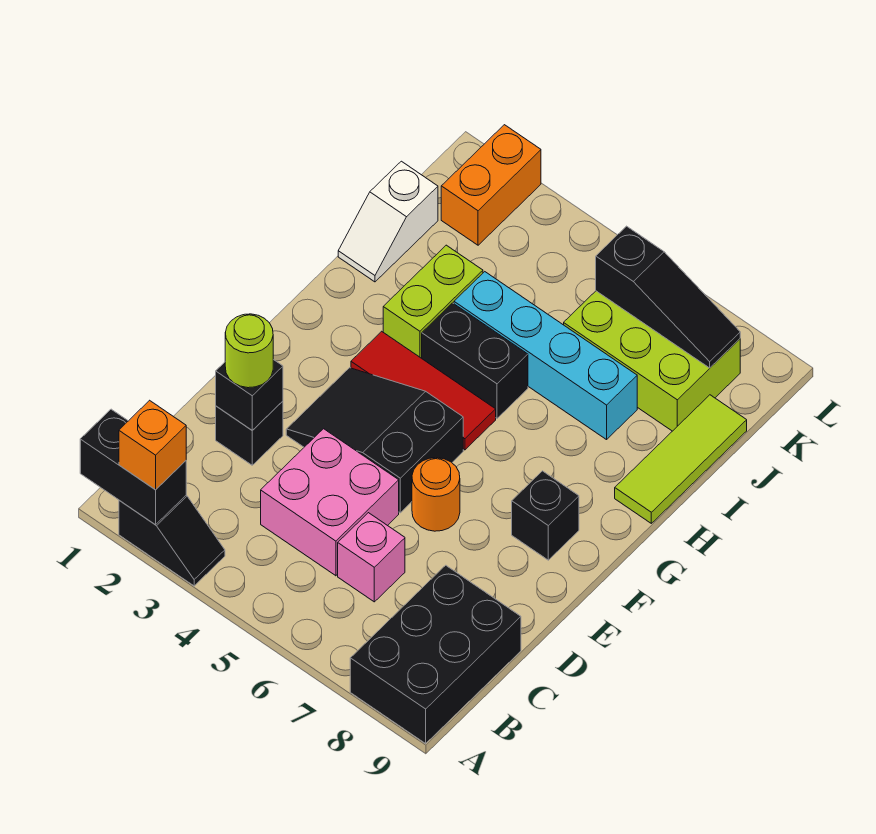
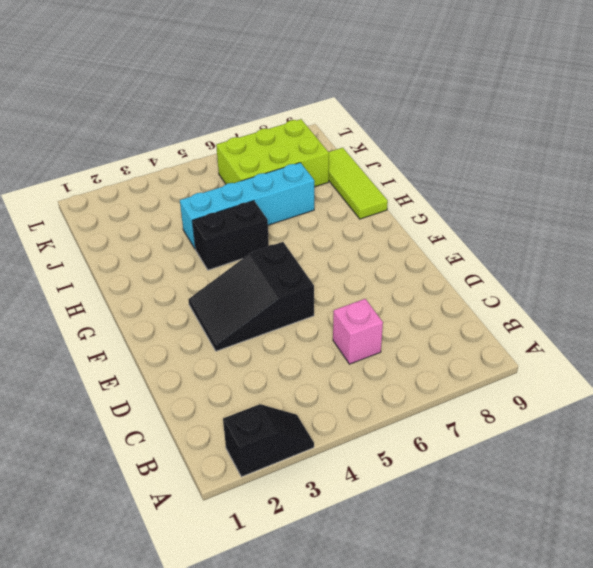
none -> black 2x3 brick [350,565,521,743]
none -> pink 2x2 brick [261,429,399,576]
none -> black 1x1 brick [216,401,283,465]

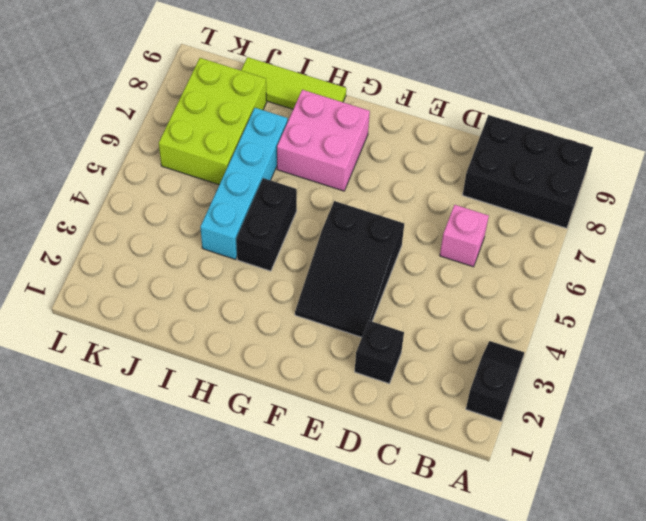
pink 2x2 brick [277,90,370,191] -> pink 2x2 brick moved to [261,429,399,576]
none -> orange 1x1 round brick [412,458,460,531]
none -> black 1x1 brick [512,471,579,560]
none -> red 1x3 tile [351,331,496,450]

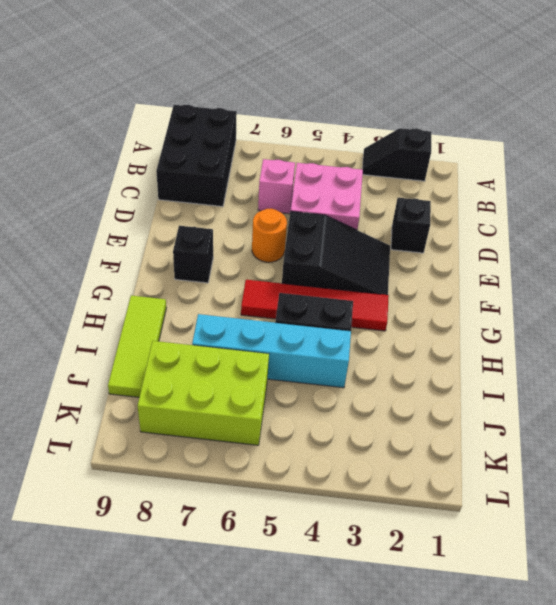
red 1x4 tile [241,280,389,331] -> red 1x3 tile [351,331,496,450]
none -> lime 1x2 brick [383,245,483,358]
none -> white 1x2 slope [338,161,438,282]
none -> orange 1x2 brick [441,125,541,245]

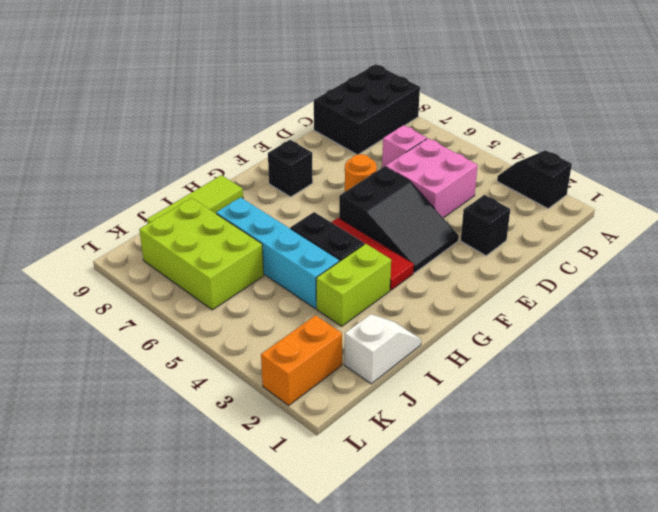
none -> black 1x2 brick [80,409,186,525]
none -> black 1x1 brick [216,360,283,430]
none -> black 1x3 slope [596,226,740,368]

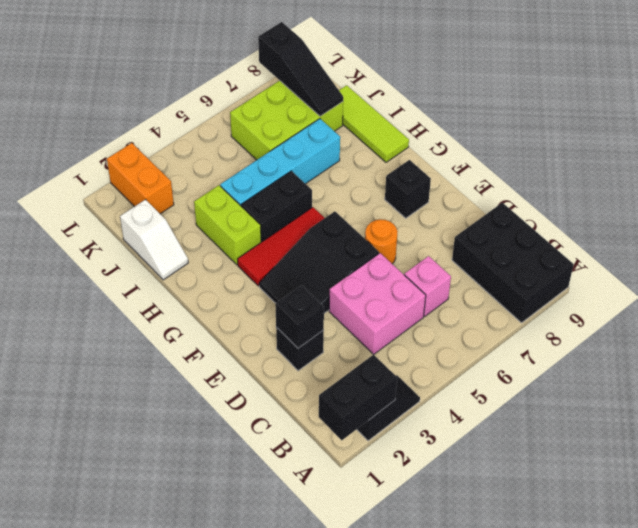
black 1x3 slope [258,22,343,116] -> black 1x3 slope turned to [596,226,740,368]
none -> orange 1x1 brick [119,400,186,490]
none -> lime 1x1 round brick [225,314,273,388]

